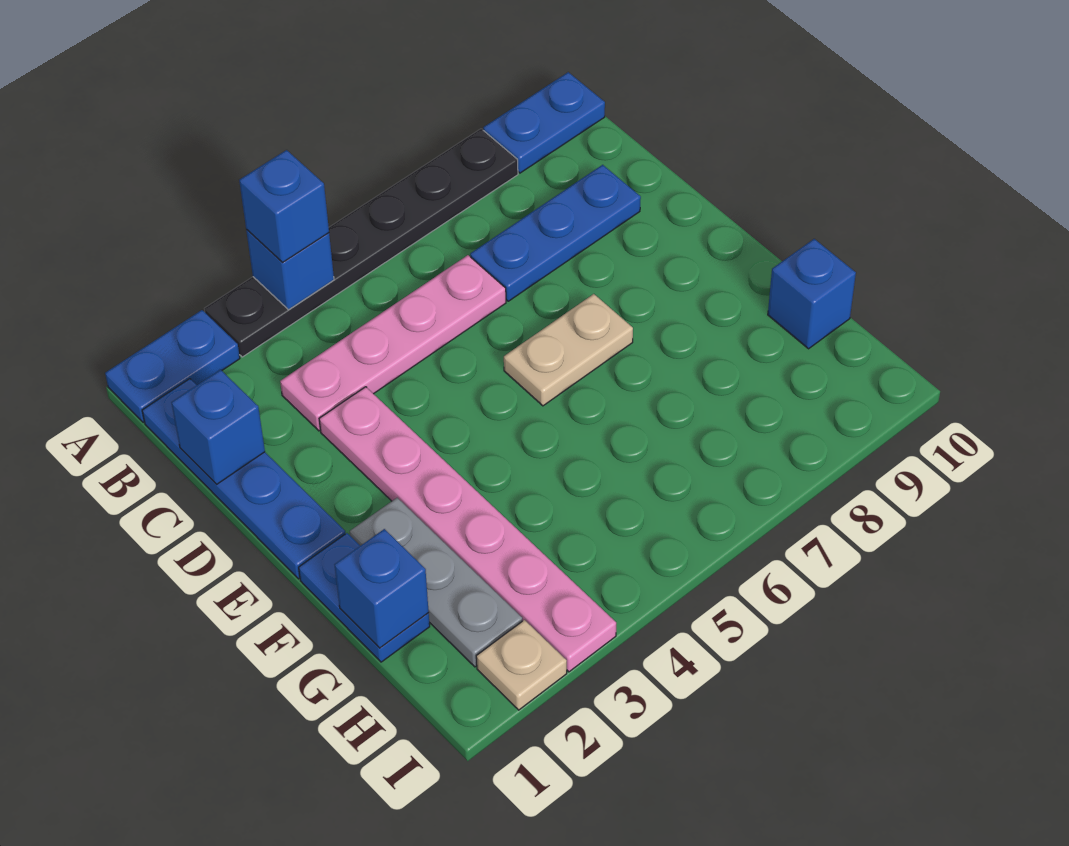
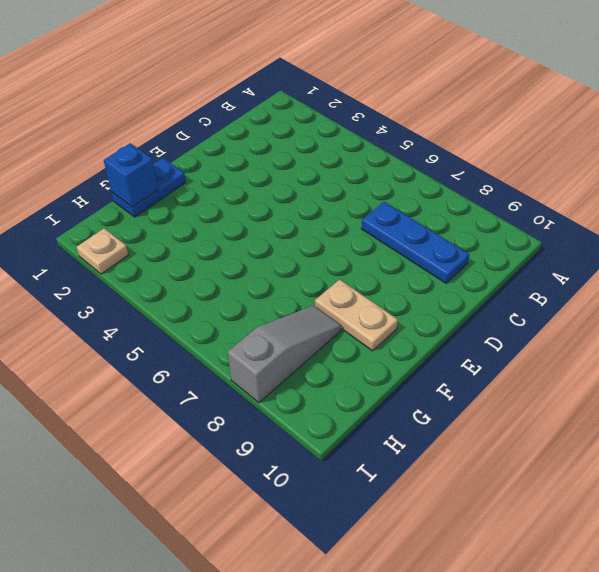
tan 1x2 plate [315,280,398,351] -> tan 1x2 plate moved to [504,294,633,406]
grey 1x3 slope [228,305,341,403] -> none
none -> blue 1x2 plate [105,310,240,423]
none -> black 1x6 plate [204,129,518,357]
none -> blue 1x2 plate [483,72,605,173]

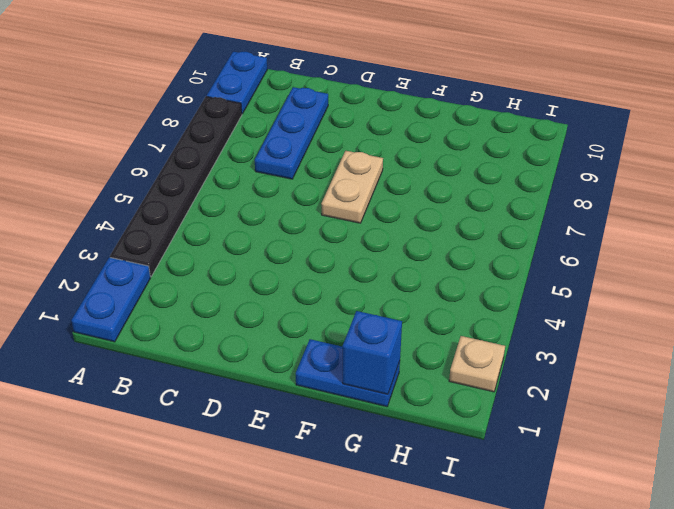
none -> blue 1x4 plate [142,379,345,579]
none -> pink 1x4 plate [280,255,506,431]
none -> pink 1x6 plate [319,387,616,672]

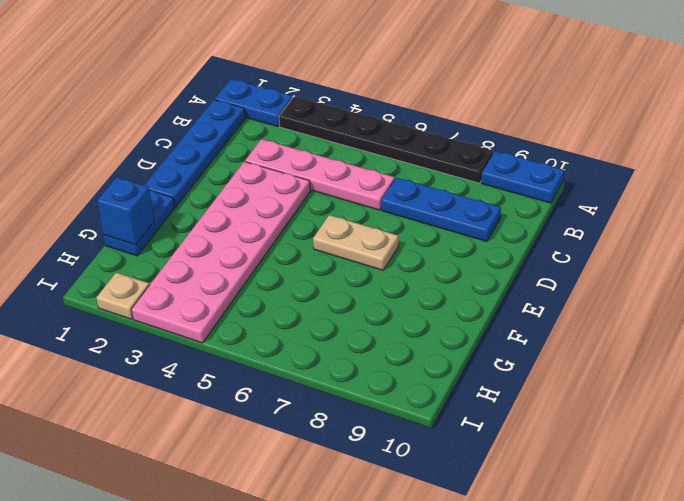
pink 2x6 plate [131,162,310,343] -> pink 1x6 plate [319,387,616,672]
none -> grey 1x3 plate [350,498,522,667]
none -> blue 1x1 brick [768,239,856,349]
none -> blue 1x1 brick [246,230,334,310]

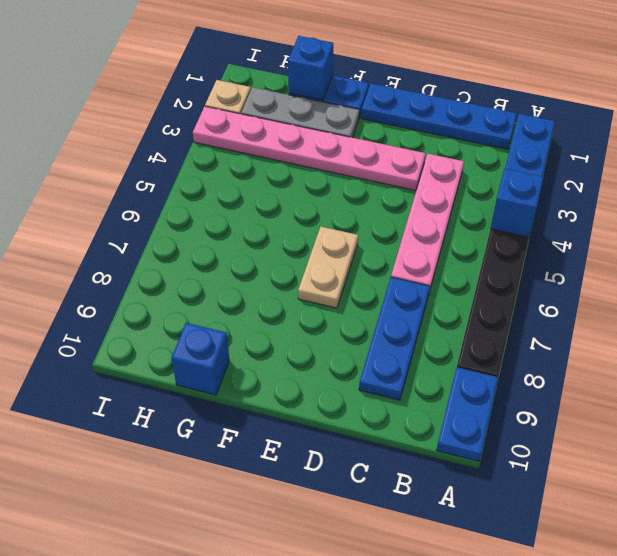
none -> blue 1x1 brick [171,370,265,484]
none -> blue 1x1 brick [239,150,329,263]

